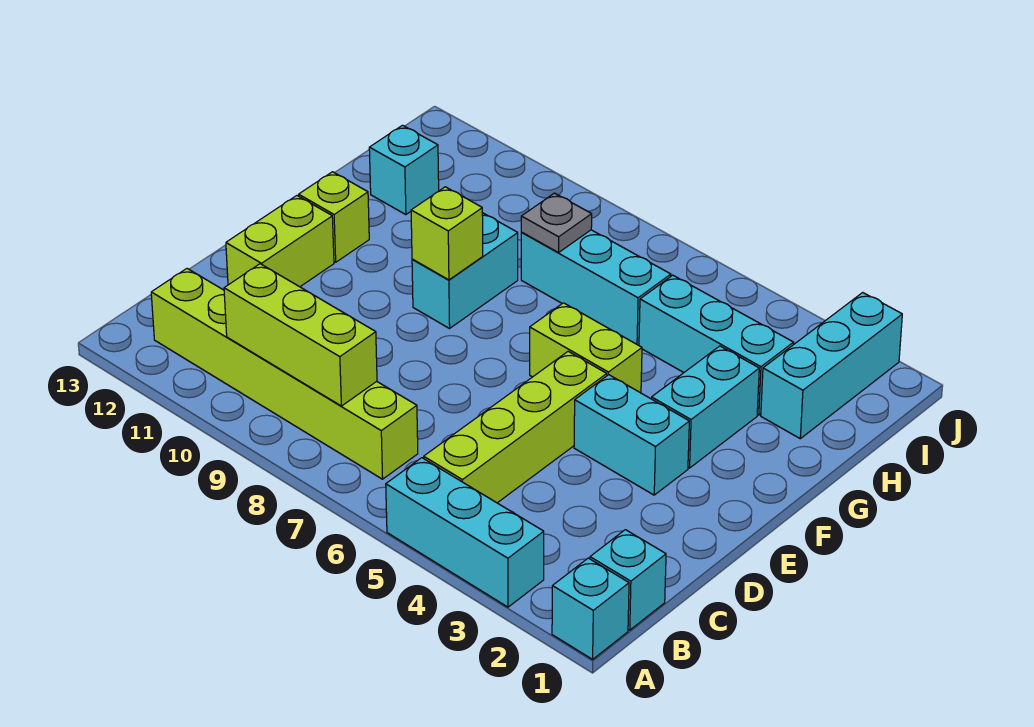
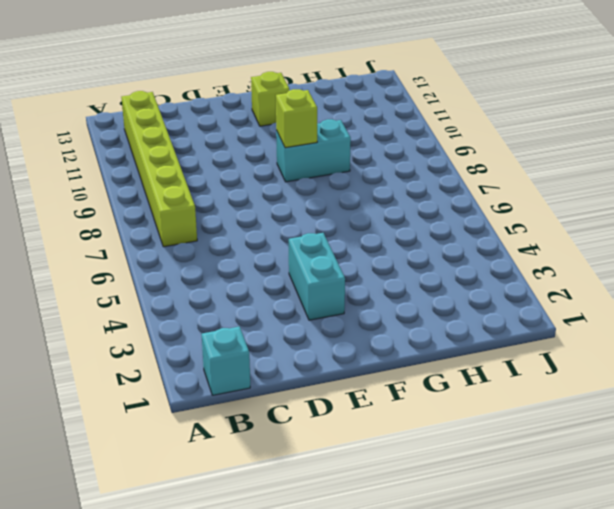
none -> cyan 1x1 brick [552,558,629,659]
none -> cyan 1x3 brick [386,458,544,607]
none -> lime 1x4 brick [424,351,607,503]

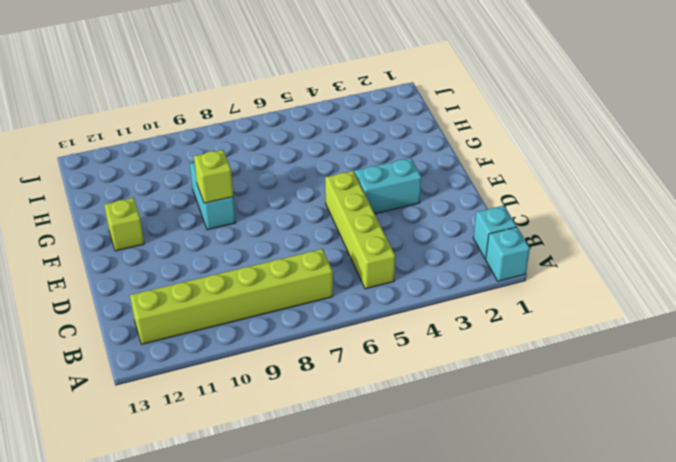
none -> cyan 1x3 brick [386,458,544,607]
none -> lime 1x2 brick [226,196,334,287]
none -> cyan 1x2 brick [652,346,759,468]

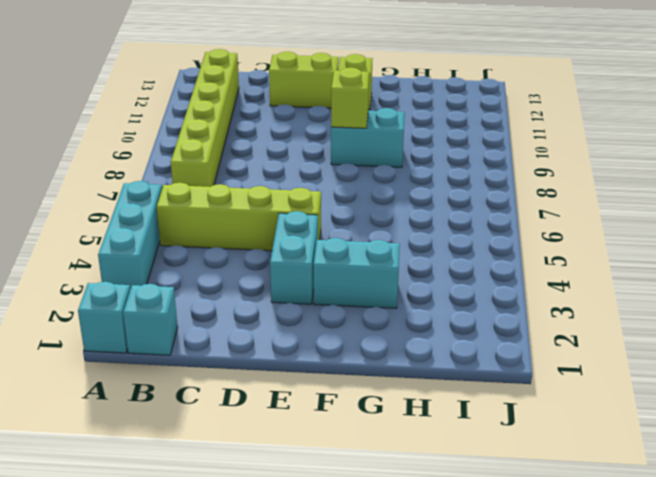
none -> lime 1x2 brick [530,303,642,393]
none -> cyan 1x3 brick [761,293,902,439]
none -> cyan 1x3 brick [639,275,794,415]

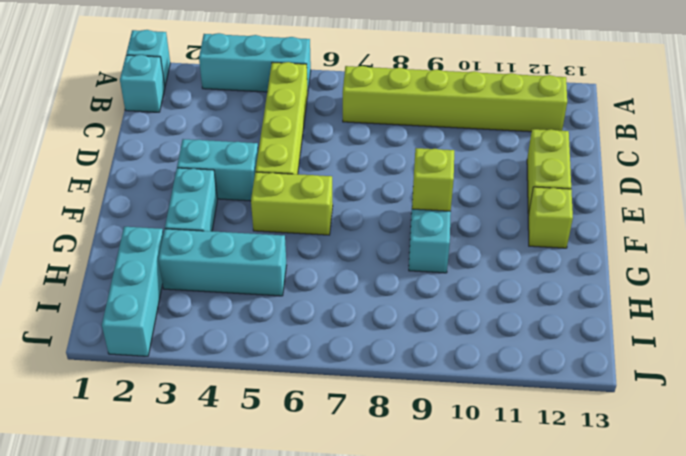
none -> cyan 1x3 brick [521,230,671,345]
none -> cyan 1x1 brick [369,125,439,215]
none -> lime 1x3 brick [224,264,377,406]

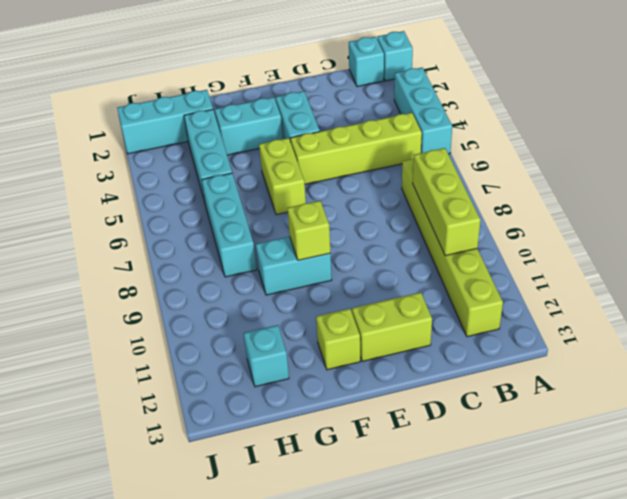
none -> grey 1x1 plate [521,193,592,253]

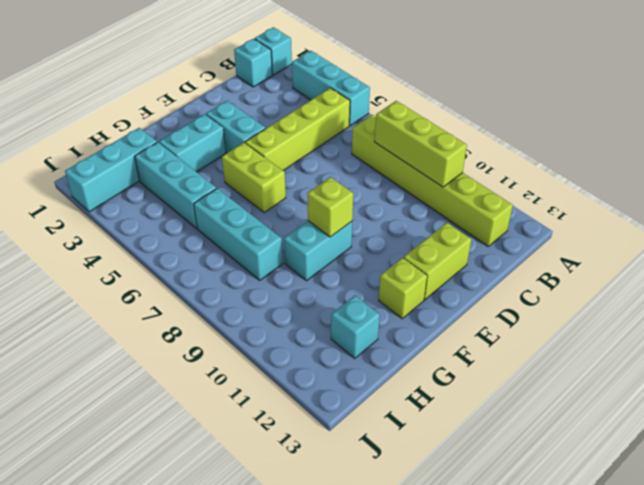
none -> grey 1x1 plate [521,193,592,253]

